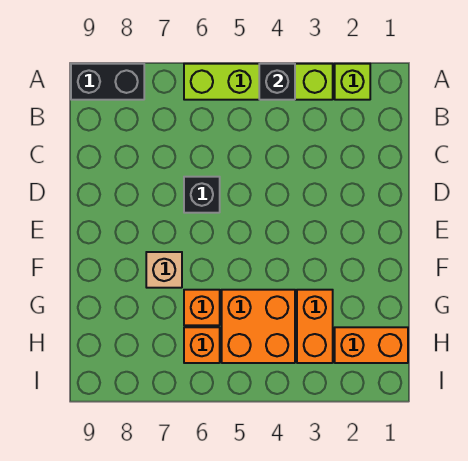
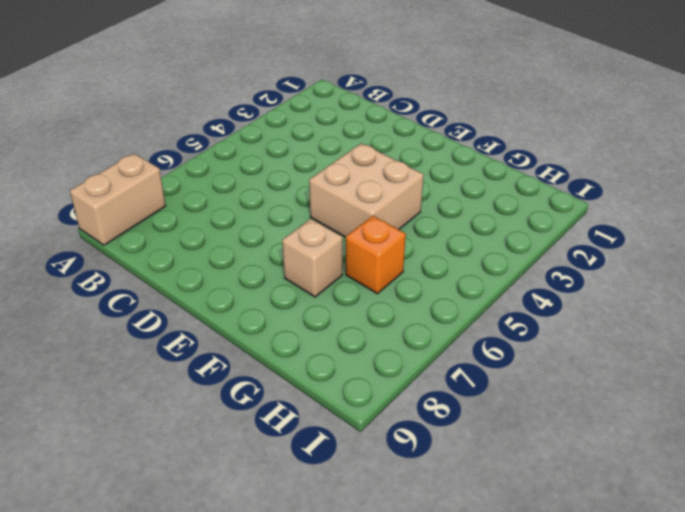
tan 1x2 brick [70,153,166,245] -> black 1x2 brick [71,64,144,100]
tan 2x2 brick [309,143,424,237] -> none
none -> lime 1x1 brick [335,64,370,100]
none -> lime 1x4 brick [184,64,333,100]

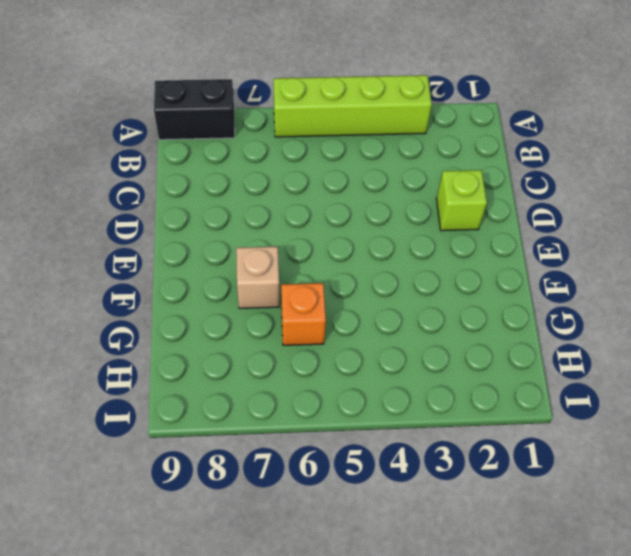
lime 1x1 brick [436,170,487,231] -> lime 1x1 brick moved to [335,64,370,100]
none -> black 1x1 brick [184,177,220,213]
none -> orange 1x2 brick [297,290,333,363]

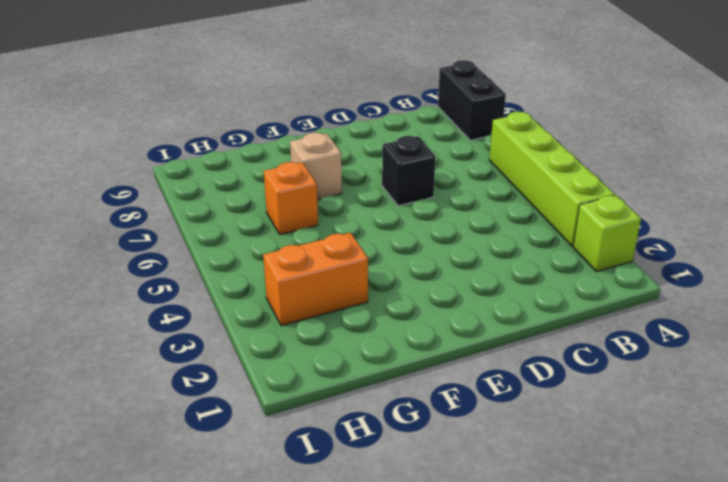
none -> orange 2x2 brick [222,290,295,363]
none -> orange 1x2 brick [335,327,408,363]

